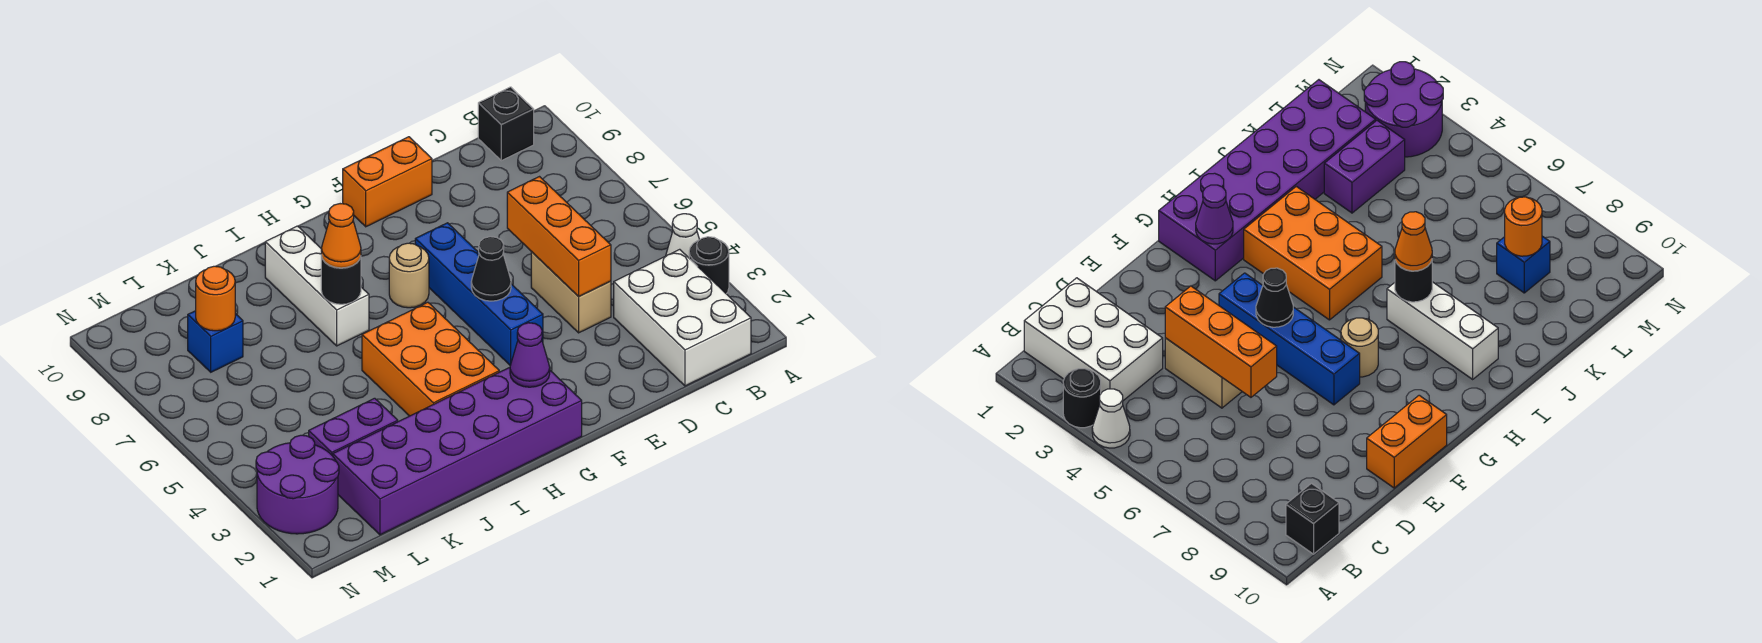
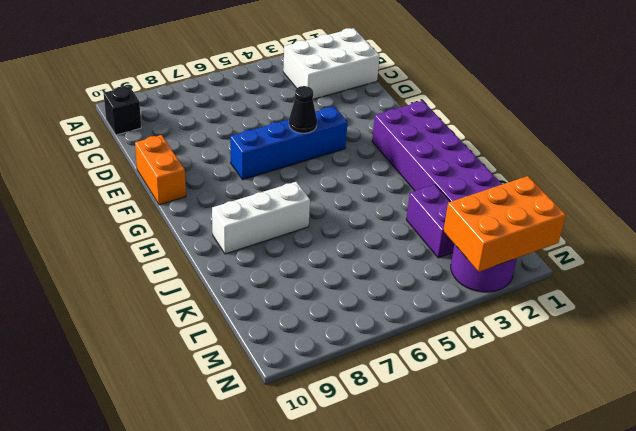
orange 2x3 brick [443,176,566,272] -> orange 2x3 brick moved to [362,302,499,416]
none -> black 1x1 round brick [689,237,729,294]
none -> white 1x1 cone [666,214,699,258]
none -> tan 1x2 brick [531,252,611,333]

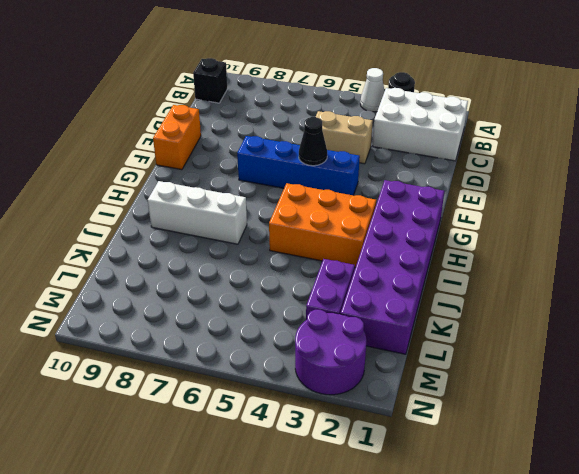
none -> tan 1x1 round brick [389,243,429,308]
none -> blue 1x1 brick [188,311,243,372]
none -> orange 1x3 brick [507,177,611,297]

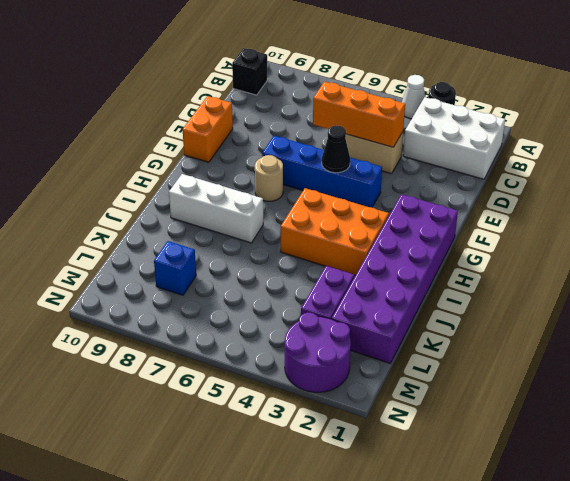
none -> purple 1x1 cone [510,323,550,387]
none -> black 1x1 round brick [321,255,361,304]
none -> orange 1x1 round brick [196,266,235,331]

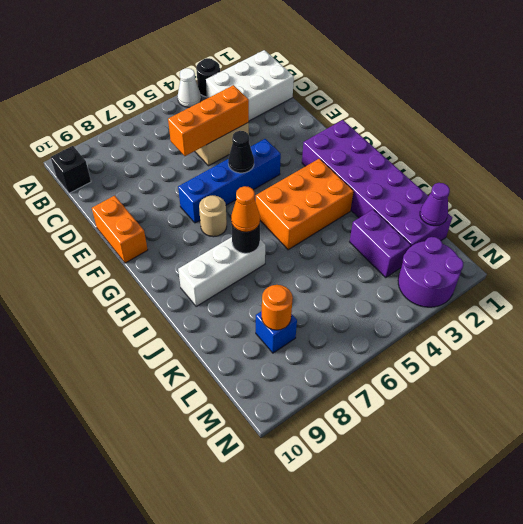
purple 1x1 cone [420,183,450,226] -> purple 1x1 cone moved to [510,323,550,387]

